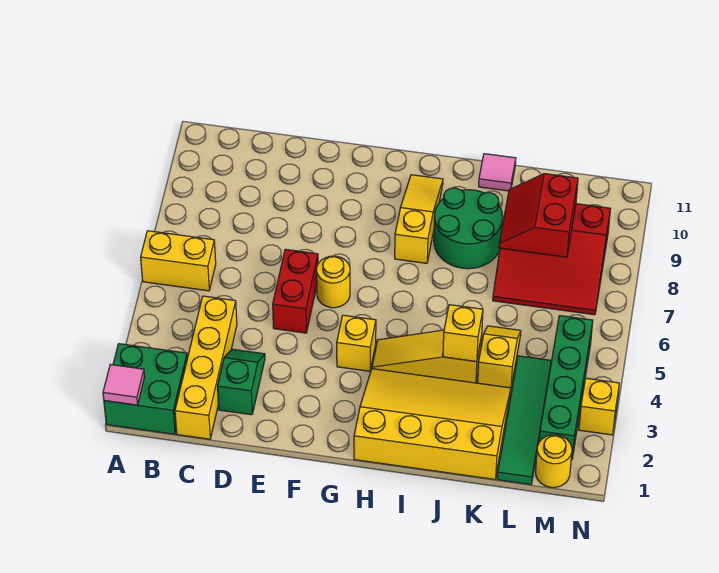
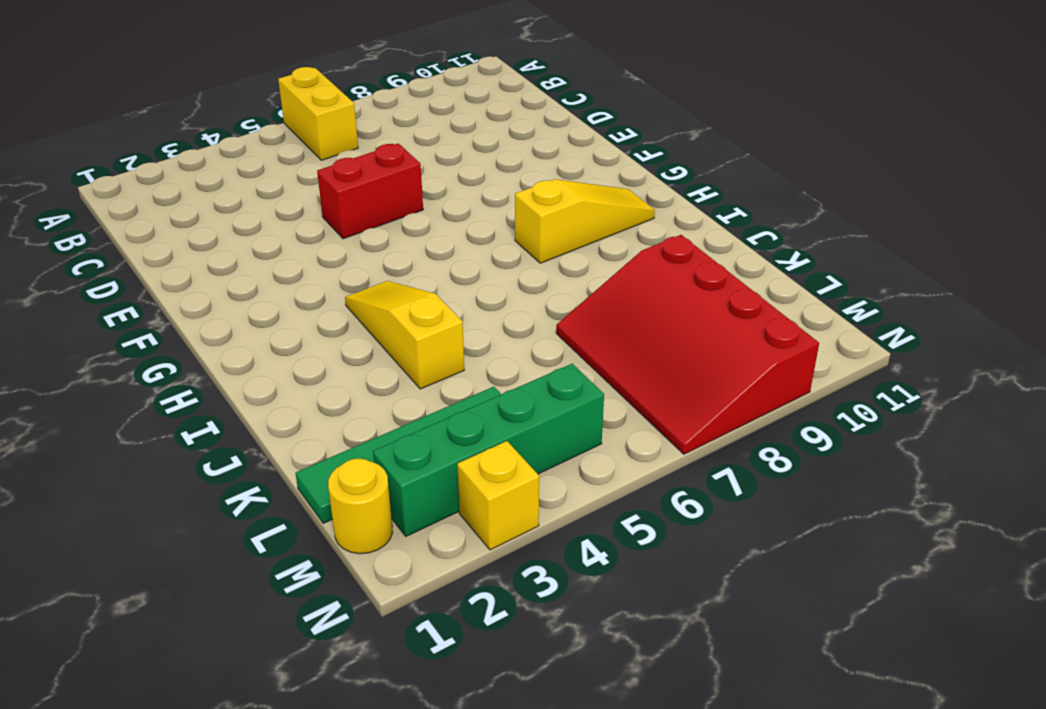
red 3x4 slope [556,235,819,454] -> red 3x3 slope [493,204,610,315]
none -> green 2x2 brick [104,344,187,434]
none -> yellow 1x4 brick [175,296,237,439]
none -> green 1x2 slope [218,349,265,415]

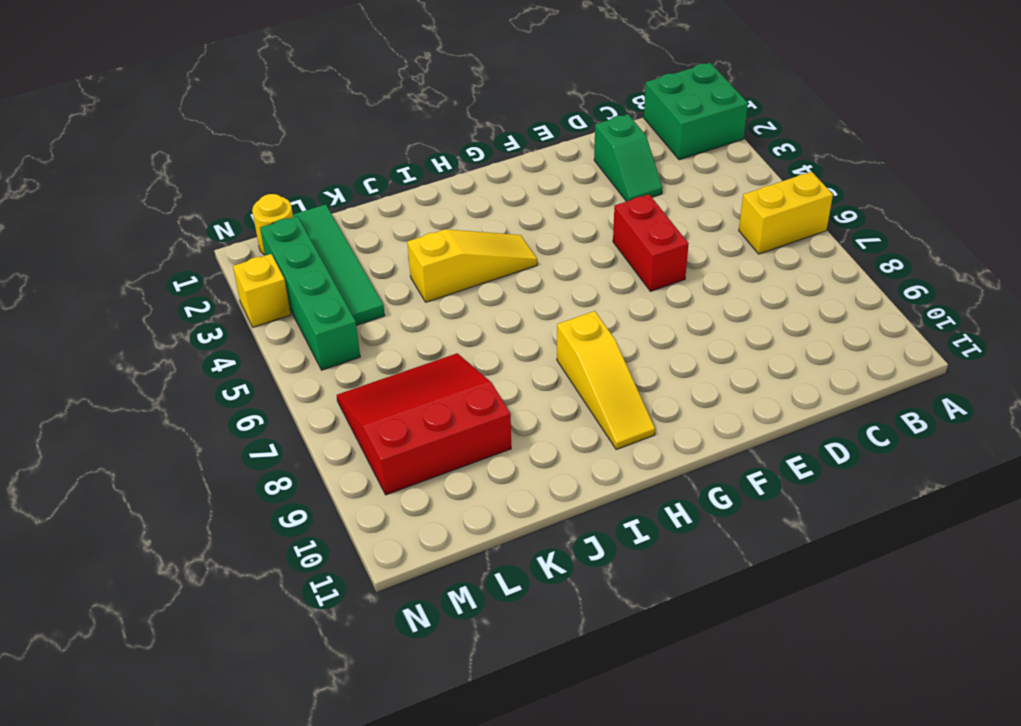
none -> yellow 1x4 brick [175,296,237,439]
none -> yellow 1x1 round brick [317,256,350,308]
none -> yellow 1x1 brick [337,315,376,371]

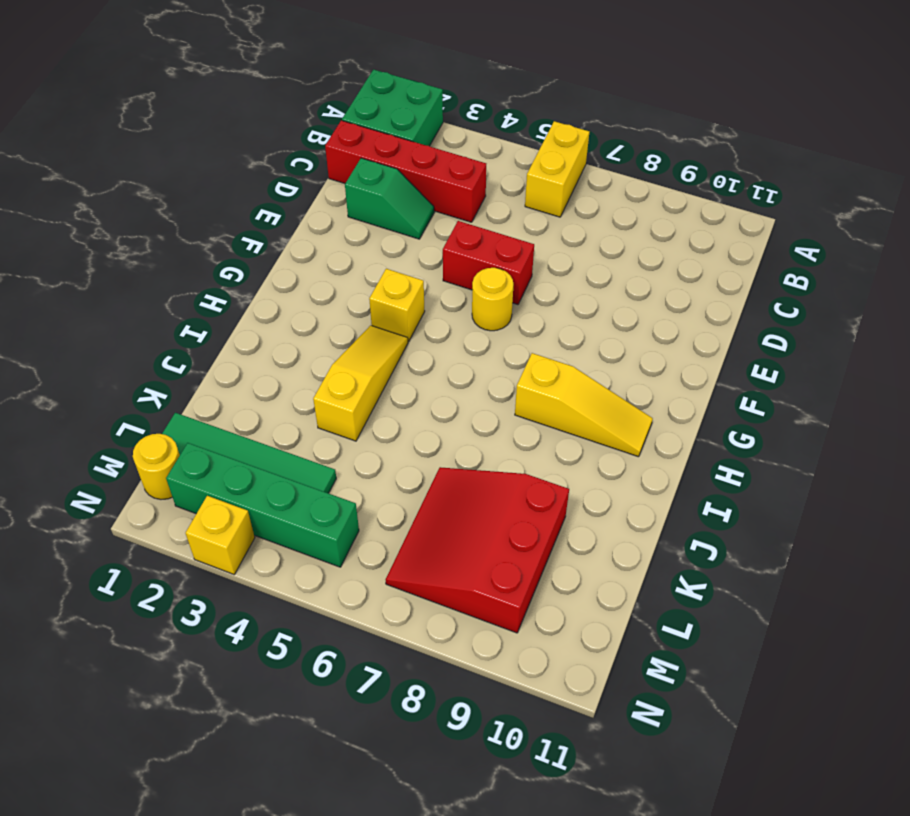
red 1x4 brick [325,120,486,222] -> yellow 1x4 brick [175,296,237,439]
none -> yellow 3x4 slope [354,369,511,479]
none -> green 2x2 round brick [434,188,503,269]
none -> pink 1x1 tile [479,154,516,191]

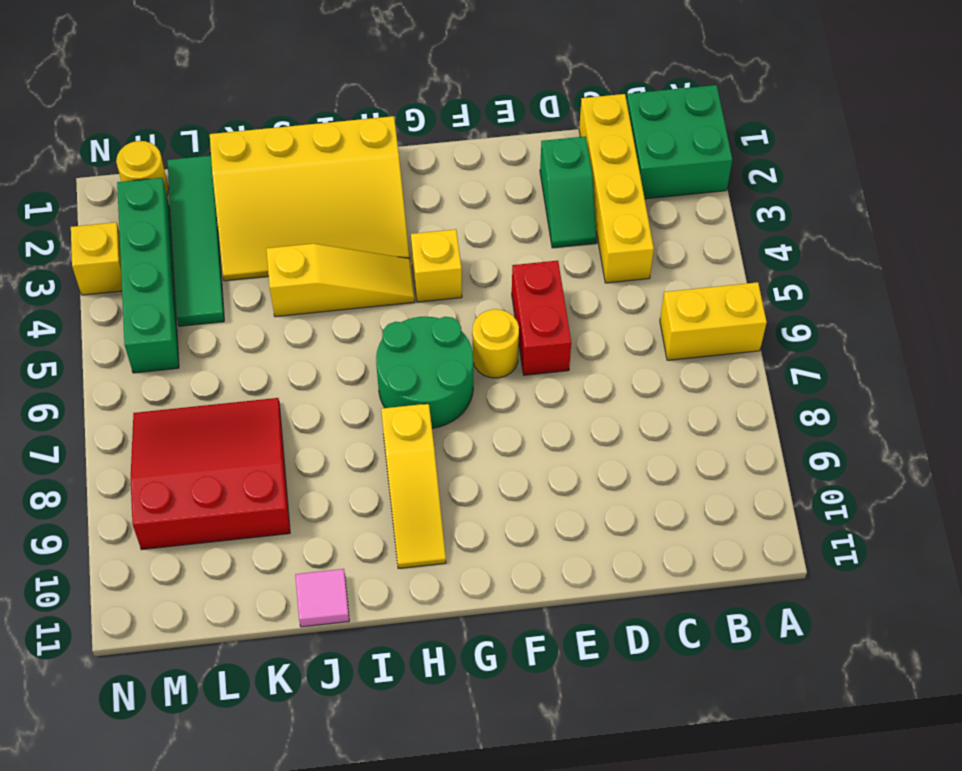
green 2x2 round brick [376,317,473,428] -> green 2x2 round brick moved to [434,188,503,269]
none -> yellow 1x2 slope [478,326,521,388]
none -> pink 1x1 tile [103,364,145,405]
none -> yellow 1x1 brick [443,305,483,362]

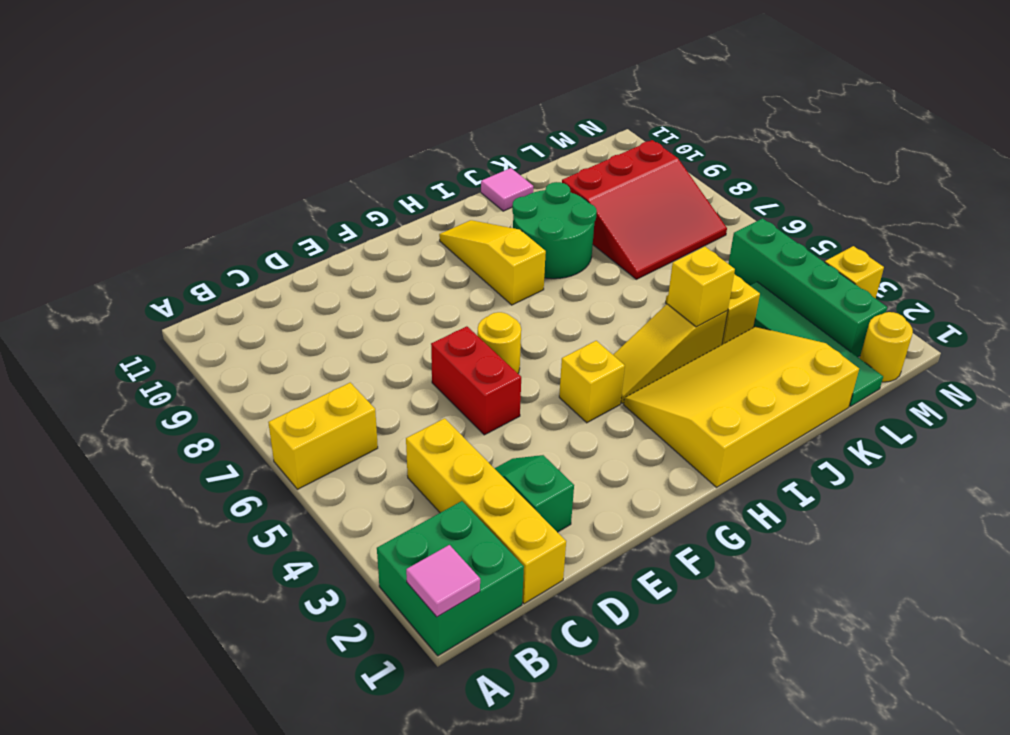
none -> red 2x2 slope [499,174,578,257]

